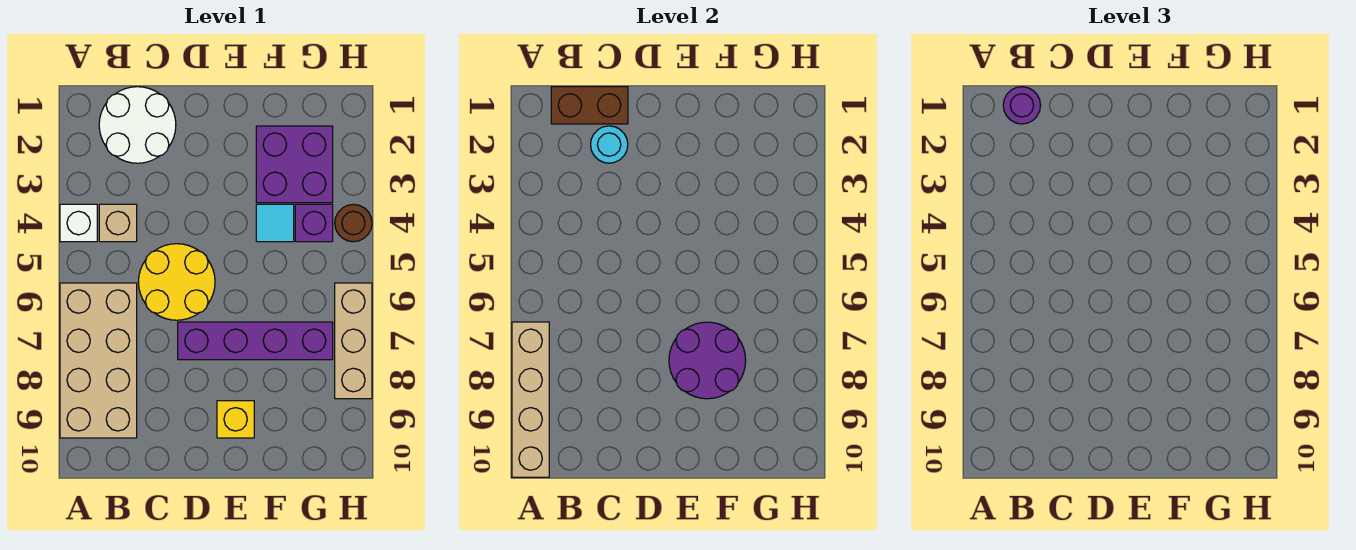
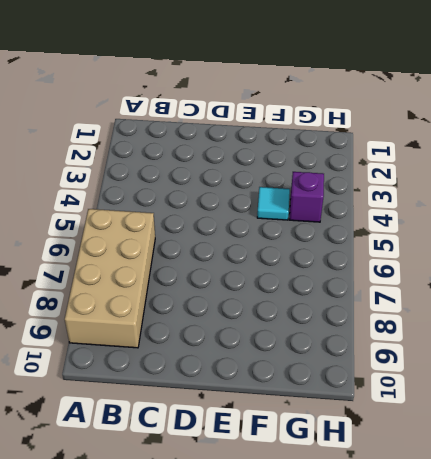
none -> white 1x1 brick [60,204,97,242]
none -> white 2x2 round brick [99,87,176,163]
none -> tan 1x1 brick [99,204,137,242]

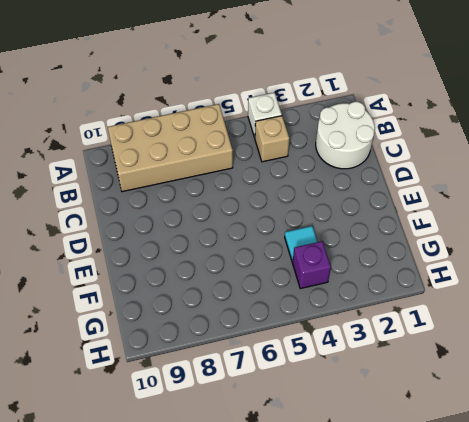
none -> yellow 2x2 round brick [139,244,215,320]
none -> purple 1x4 brick [178,322,333,360]
none -> yellow 1x1 brick [217,401,254,438]

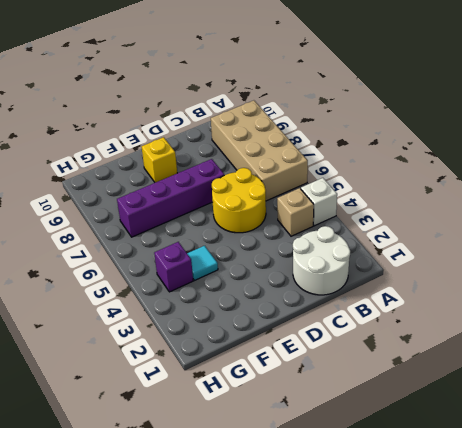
none -> purple 2x2 brick [256,126,333,203]
none -> brown 1x1 round brick [335,204,372,242]
none -> tan 1x3 brick [335,283,372,399]

